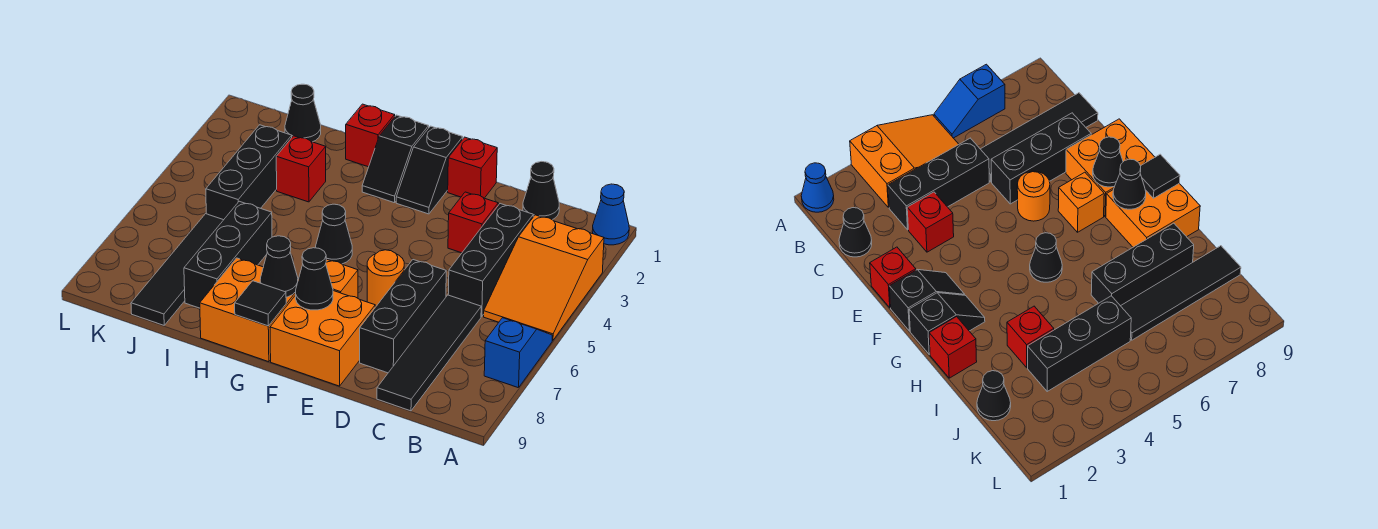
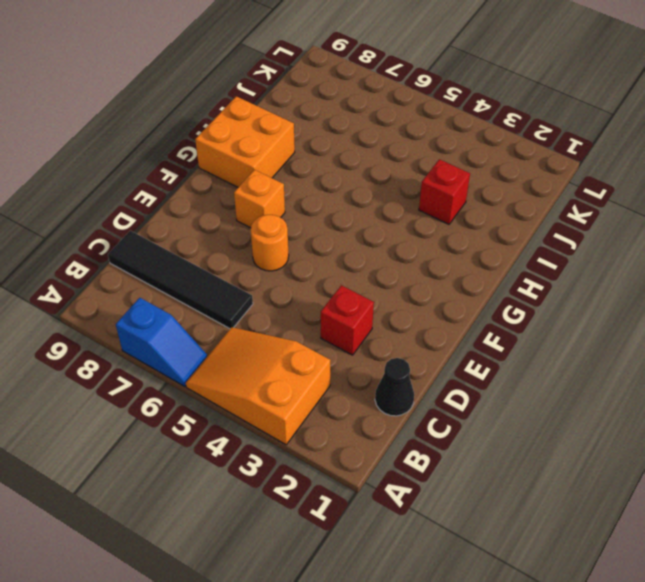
none -> blue 1x1 cone [592,184,629,245]
none -> black 1x3 brick [448,204,533,317]
none -> black 1x3 brick [360,260,446,373]

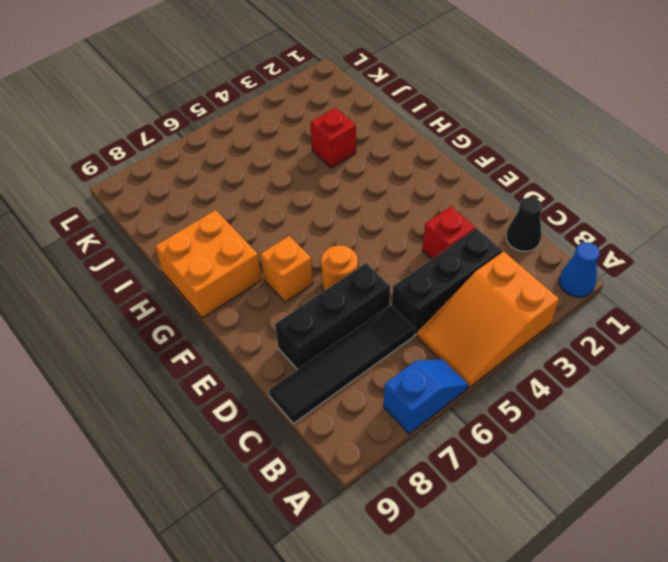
none -> red 1x1 brick [448,137,497,198]
none -> orange 2x2 brick [270,291,375,386]
none -> black 1x2 slope [396,126,463,214]

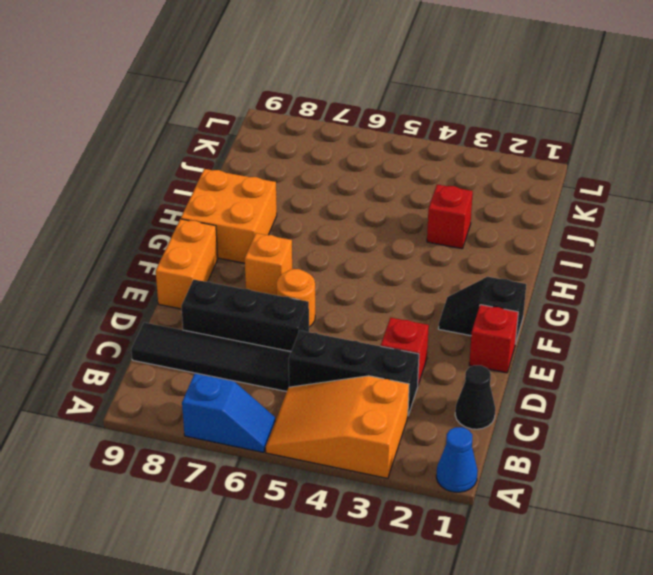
orange 1x2 brick [156,219,218,309] -> orange 2x2 brick [270,291,375,386]
none -> black 1x2 slope [362,115,429,203]
none -> black 1x1 cone [316,204,352,264]
none -> red 1x1 brick [346,104,395,167]

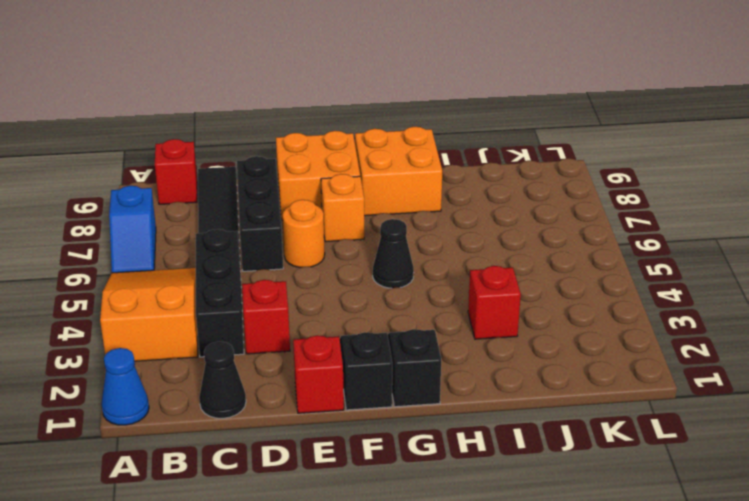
red 1x1 brick [155,139,197,204] -> red 1x1 brick moved to [346,104,395,167]
none -> black 1x3 brick [184,201,272,308]
none -> black 1x1 cone [285,84,321,142]
none -> black 1x3 brick [206,125,292,220]

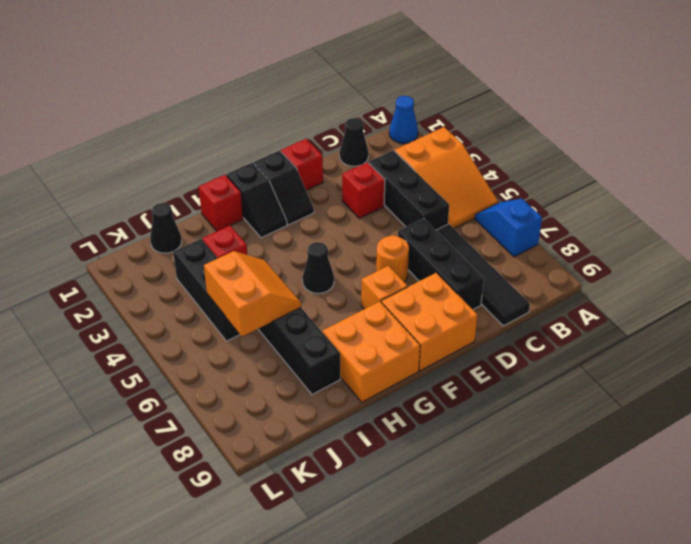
orange 2x2 slope [204,251,301,337] -> none
none -> black 1x4 tile [131,214,223,325]
none -> black 1x1 cone [295,248,333,310]
none -> black 1x1 cone [260,236,298,297]

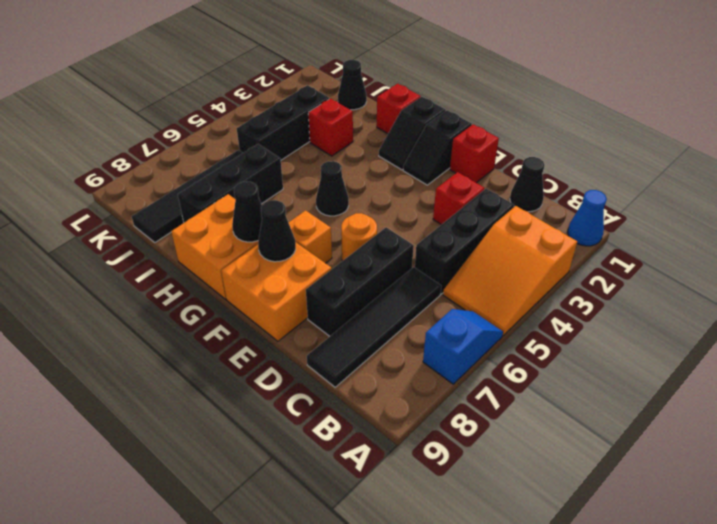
none -> black 1x1 tile [235,281,286,326]

